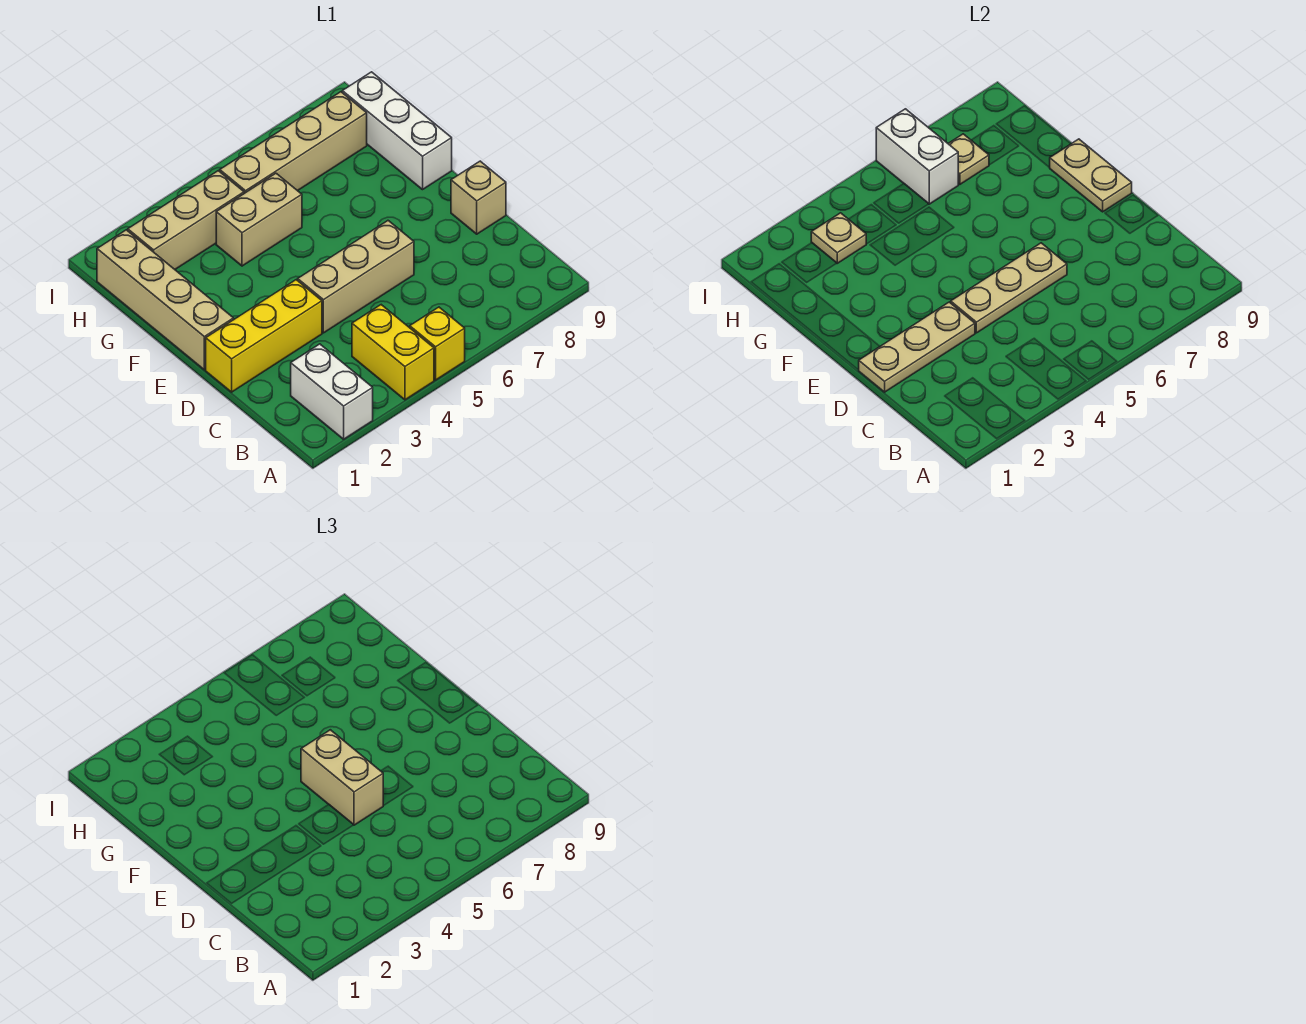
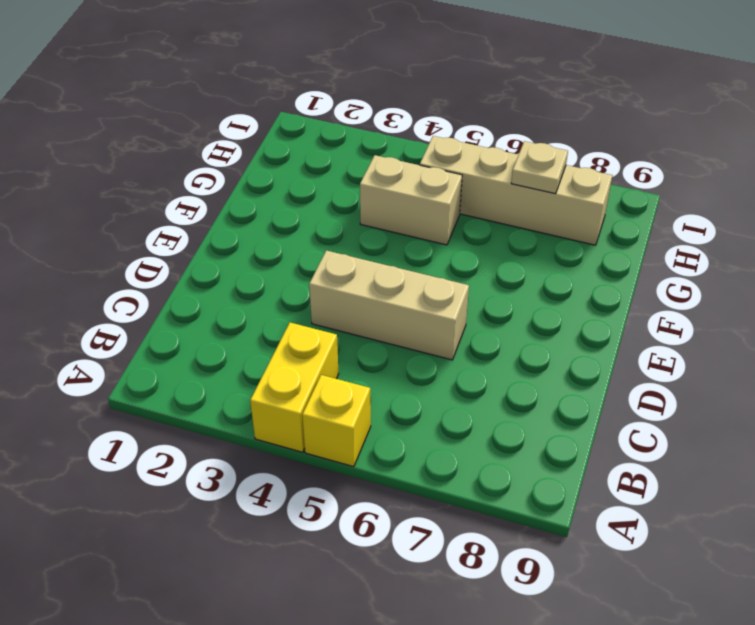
none -> white 1x2 brick [291,344,373,439]
none -> yellow 1x3 brick [206,280,322,392]
none -> tan 1x1 brick [451,161,506,234]

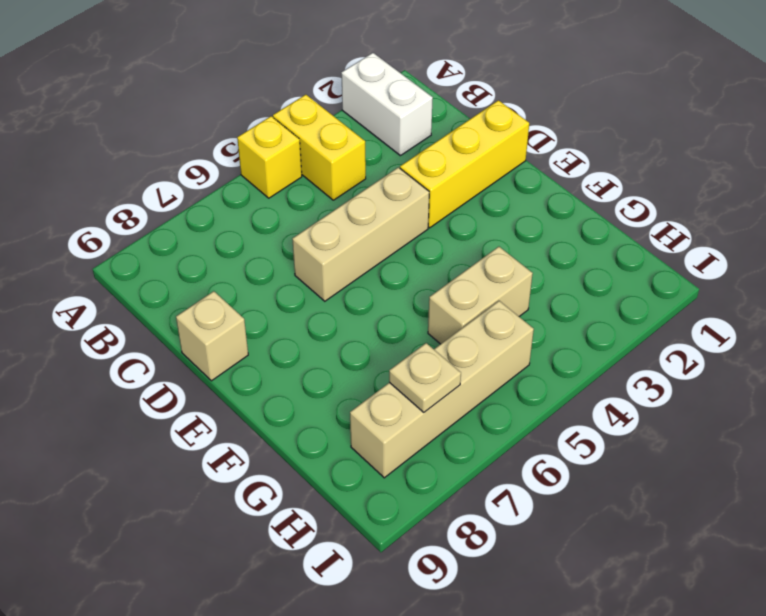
none -> tan 1x4 brick [97,230,234,370]
none -> white 1x3 brick [342,72,452,190]
none -> tan 1x3 brick [128,171,244,269]

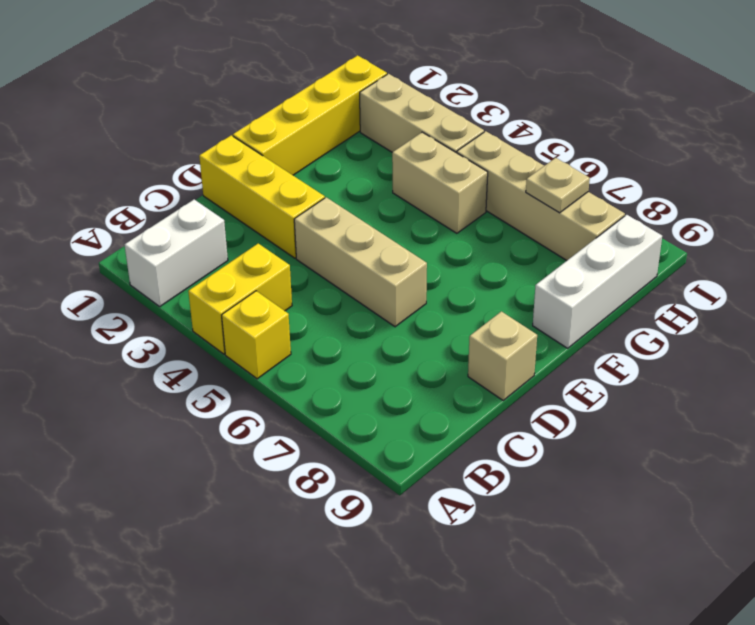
yellow 1x4 brick [233,55,387,175] -> tan 1x4 brick [97,230,234,370]
none -> tan 1x3 plate [858,302,975,392]
none -> tan 1x3 plate [951,243,1067,333]
none -> tan 1x2 plate [1049,139,1132,212]

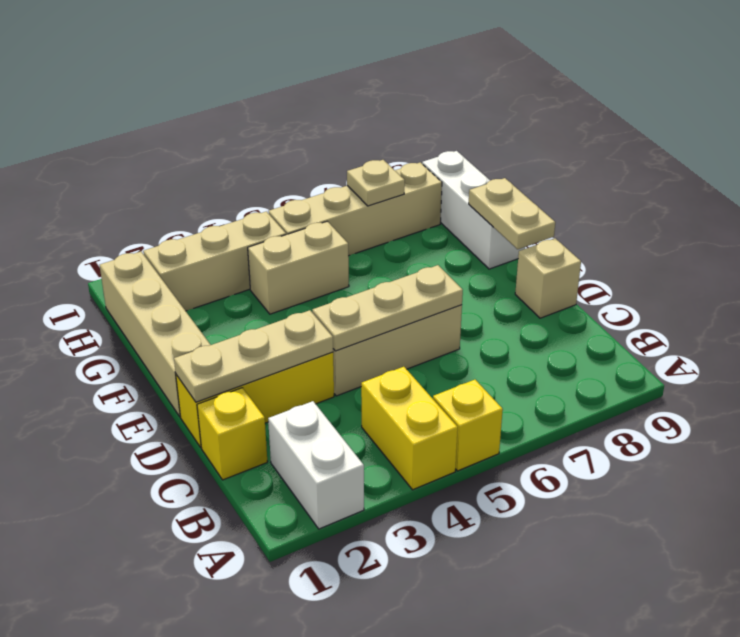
yellow 1x1 brick [197,388,267,480] -> none
none -> tan 1x1 plate [811,213,866,263]
none -> white 1x2 brick [876,109,958,204]
none -> tan 1x2 brick [301,730,383,825]

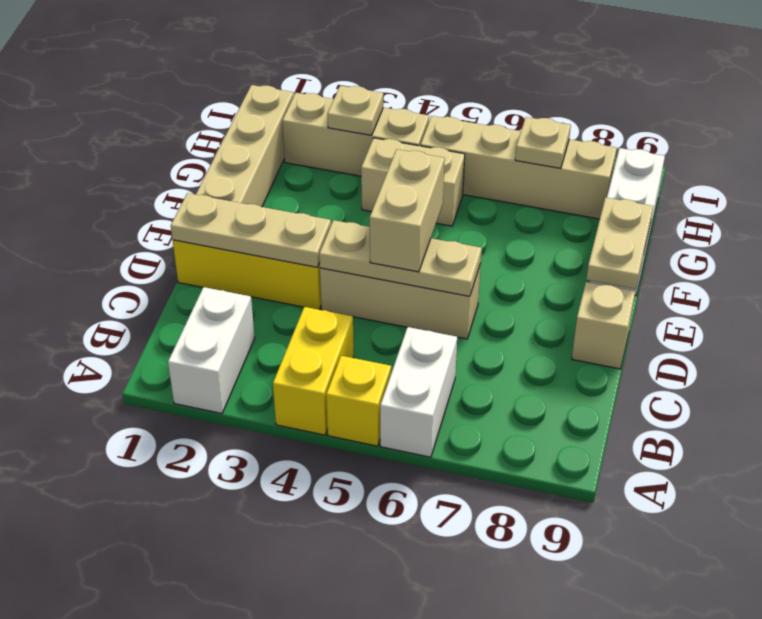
white 1x2 brick [380,327,457,457] -> white 1x2 brick moved to [876,109,958,204]

